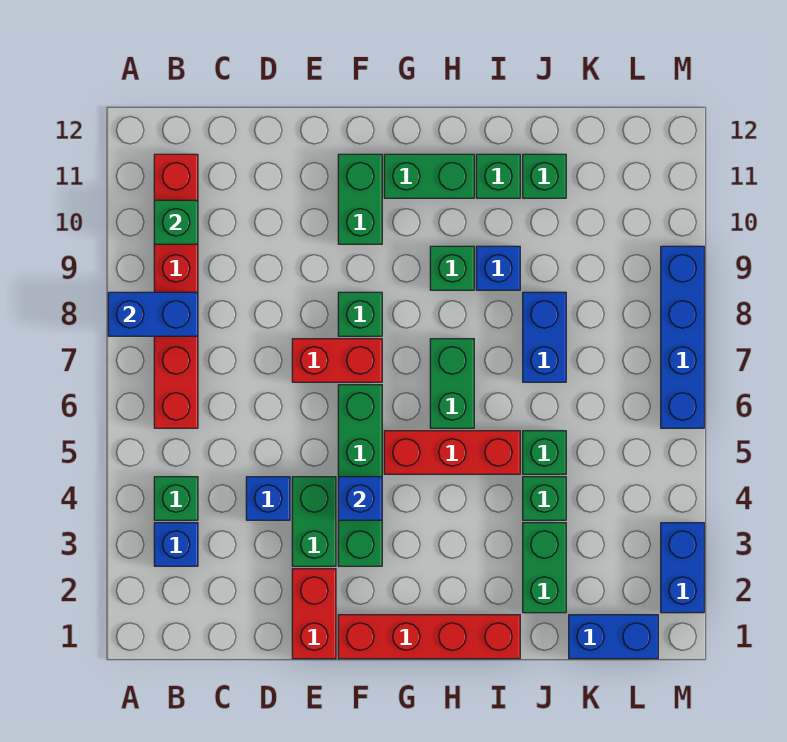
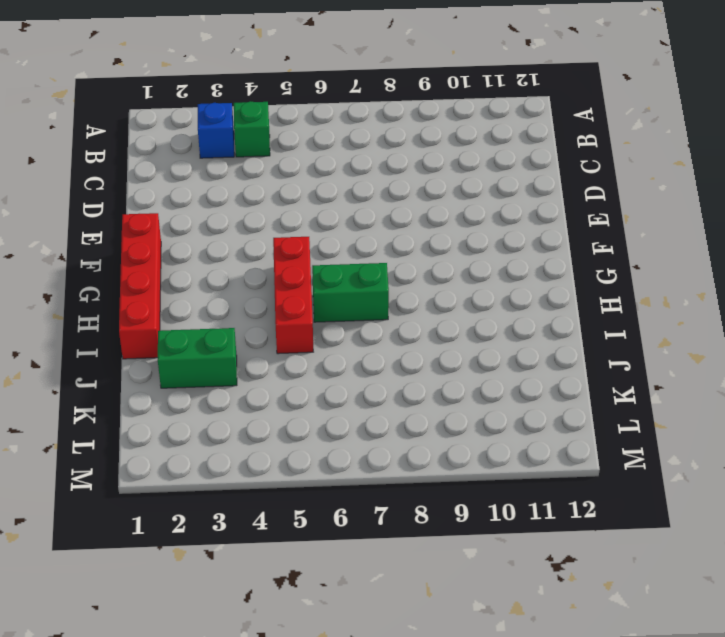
none -> red 1x6 brick [154,154,198,428]
none -> blue 1x1 brick [246,477,290,520]
none -> red 1x2 brick [292,569,336,659]

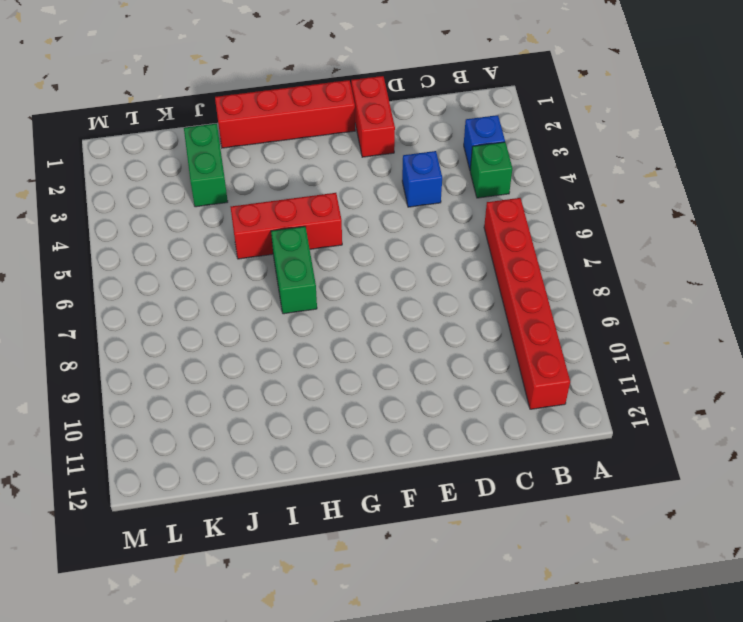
none -> green 1x2 brick [292,477,336,566]
none -> red 1x2 brick [292,339,382,382]
none -> green 1x4 brick [338,385,382,566]

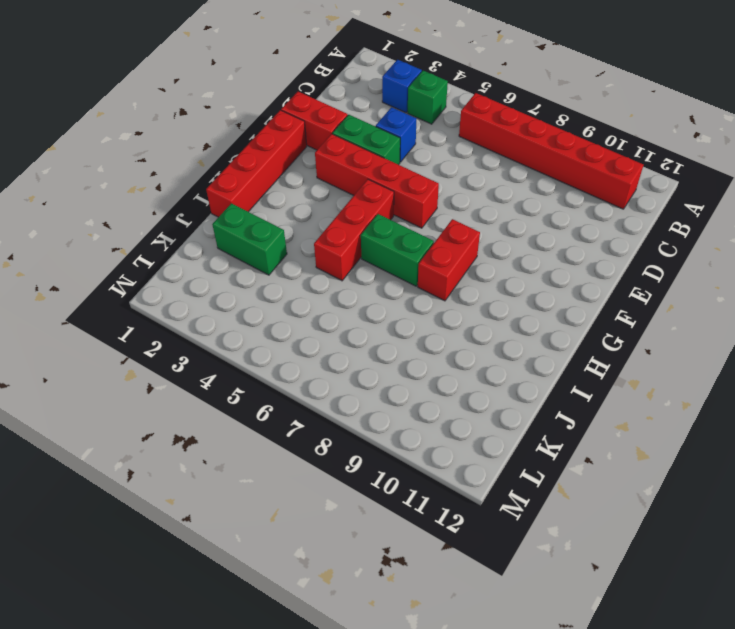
red 1x4 brick [315,134,439,228] -> green 1x4 brick [338,385,382,566]
red 1x2 brick [418,219,480,301] -> red 1x2 brick moved to [292,339,382,382]
none -> green 1x1 brick [338,292,382,336]
none -> green 1x2 brick [338,154,382,244]
none -> green 1x2 brick [384,154,474,198]

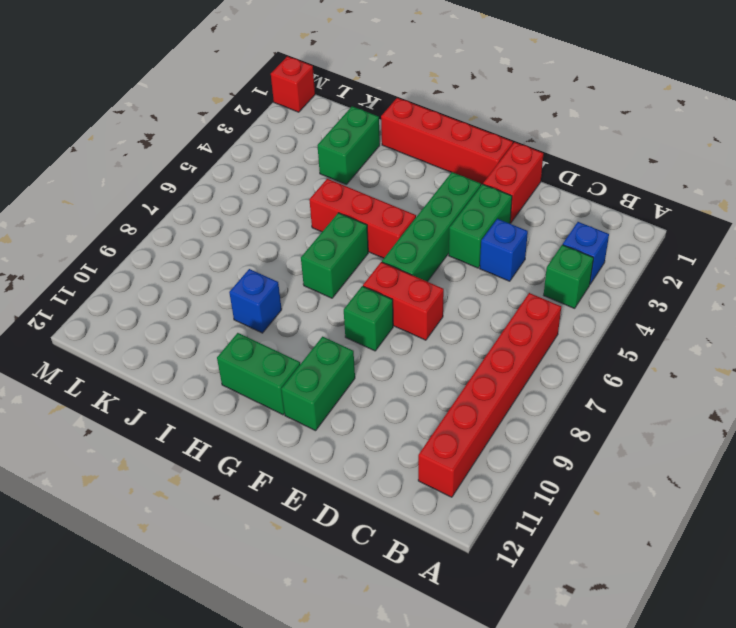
red 1x1 brick [271,56,315,112] -> none
none -> green 1x1 brick [430,246,474,290]
none -> green 1x1 brick [476,154,520,198]
none -> green 1x1 brick [523,477,566,520]

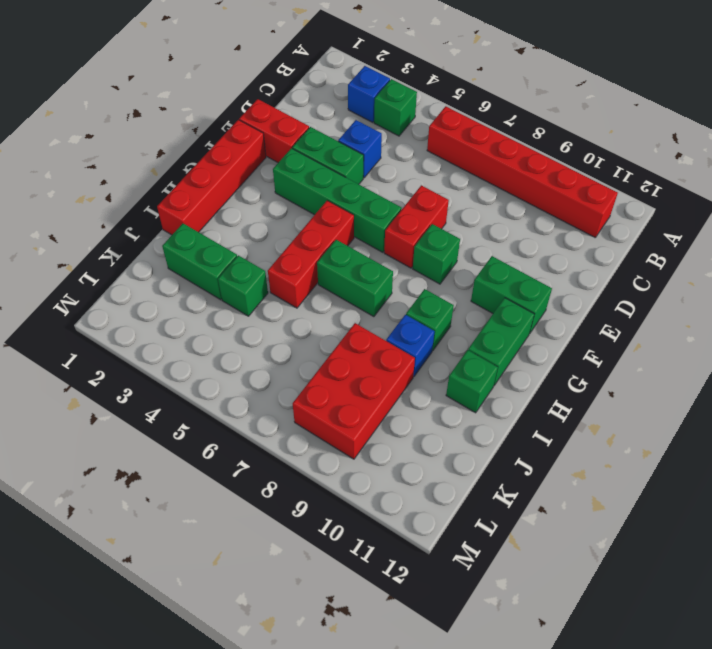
red 2x3 brick [293,323,415,459] -> blue 1x2 brick [523,292,566,382]
none -> green 1x1 brick [523,431,566,474]
none -> green 1x1 brick [523,154,566,198]
none -> blue 1x2 brick [569,615,658,659]

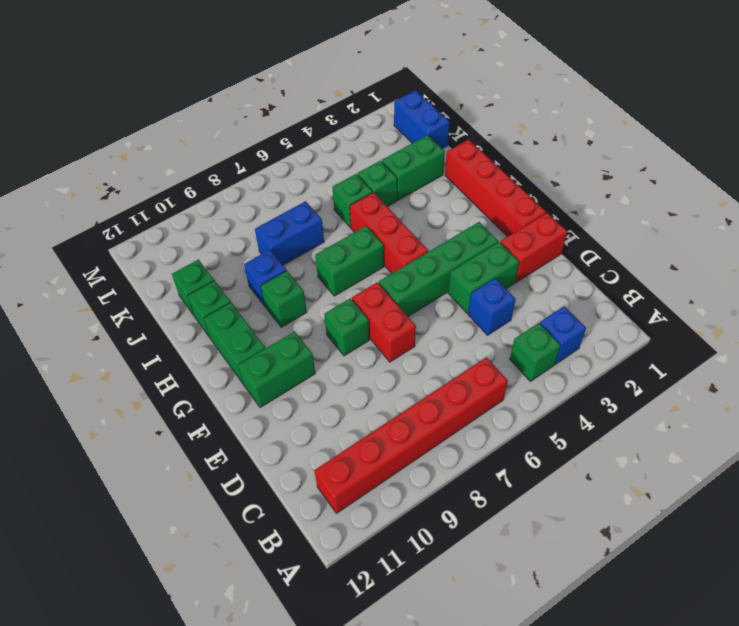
none -> blue 1x2 brick [661,523,704,613]
none -> blue 1x4 brick [661,246,704,428]
none -> blue 1x2 brick [108,292,198,336]

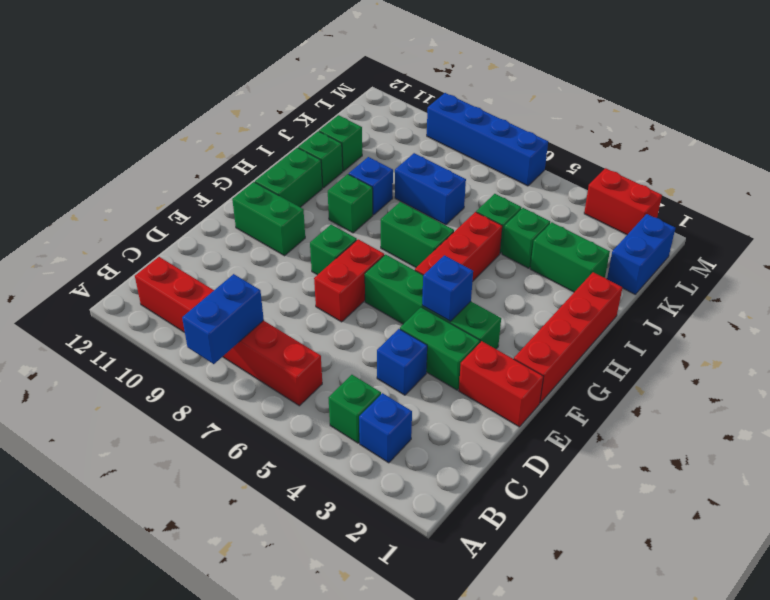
red 1x2 brick [584,168,662,235] -> blue 1x2 brick [661,523,704,613]
none -> green 1x1 brick [154,200,198,244]

